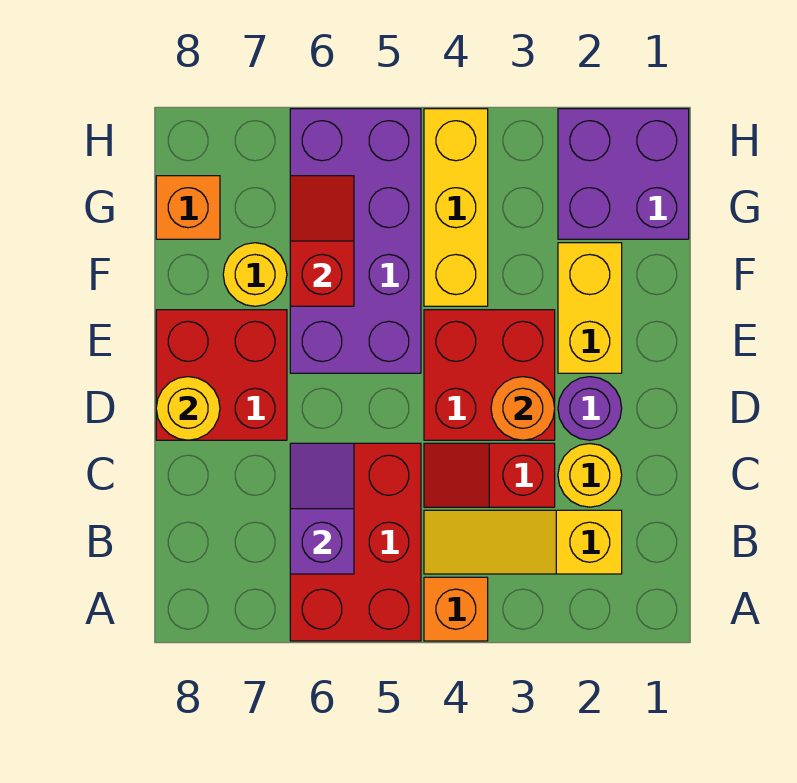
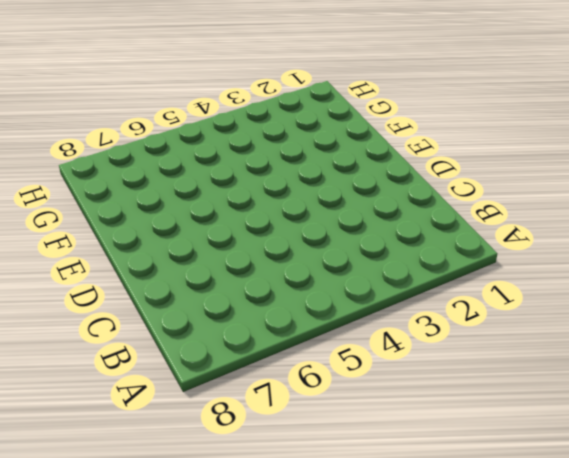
none -> orange 1x1 brick [424,577,488,641]
none -> red 2x3 brick [290,443,421,641]
none -> yellow 1x3 slope [424,510,622,574]

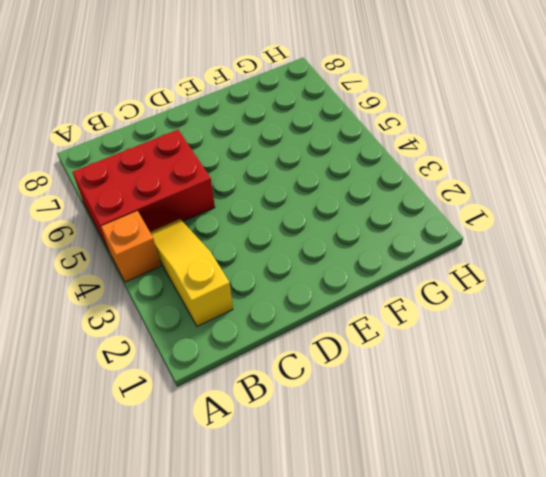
none -> yellow 1x1 round brick [558,444,622,507]
none -> red 1x2 slope [424,443,555,507]
none -> purple 1x1 round brick [558,377,622,440]

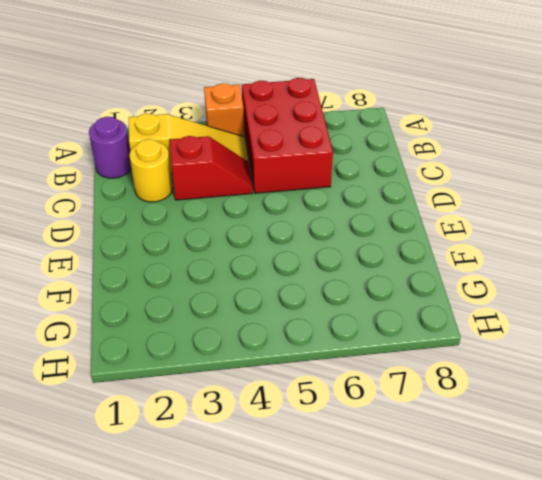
purple 1x1 round brick [89,117,131,178] -> purple 1x1 round brick moved to [558,377,622,440]
none -> red 2x2 brick [424,310,555,440]
none -> red 2x2 brick [156,310,287,440]
none -> yellow 1x2 brick [558,243,622,373]

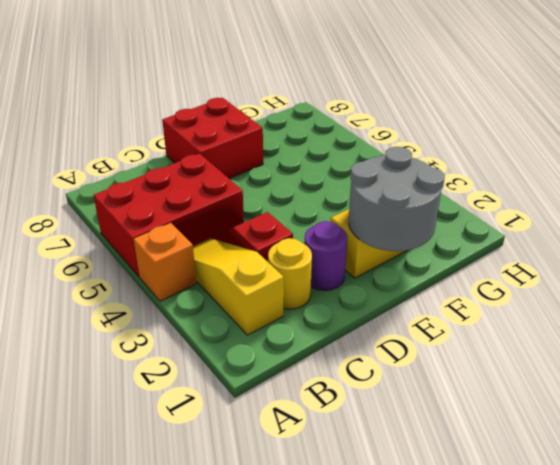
grey 2x2 round brick [349,147,445,251] -> none
none -> red 2x2 brick [424,310,555,440]
none -> purple 2x4 brick [290,109,421,373]
none -> yellow 1x3 brick [424,109,488,306]

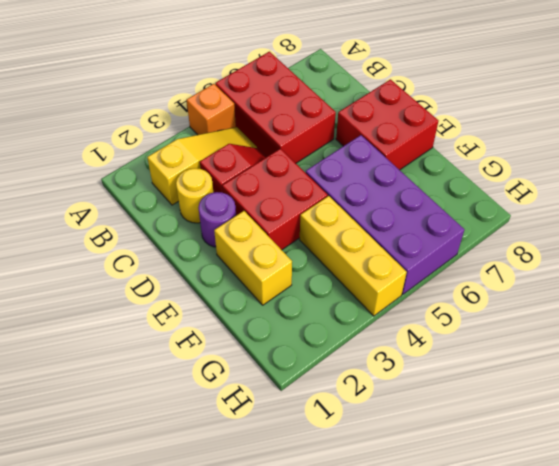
none -> yellow 1x1 round brick [223,243,287,306]
none -> purple 2x2 brick [558,109,689,239]
none -> orange 1x1 brick [156,176,220,239]

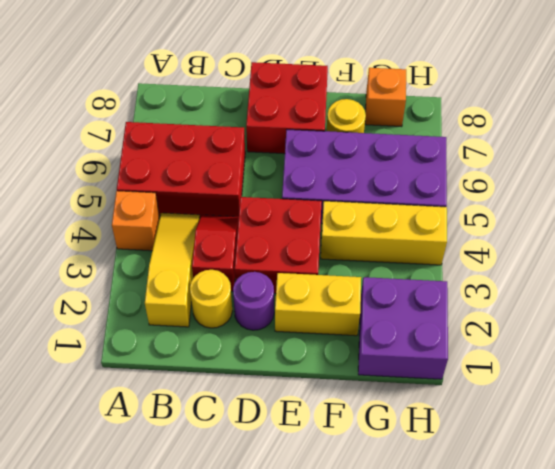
none -> purple 1x2 slope [290,443,354,574]
none -> orange 1x1 round brick [491,377,555,440]
none -> yellow 1x1 round brick [156,377,220,440]

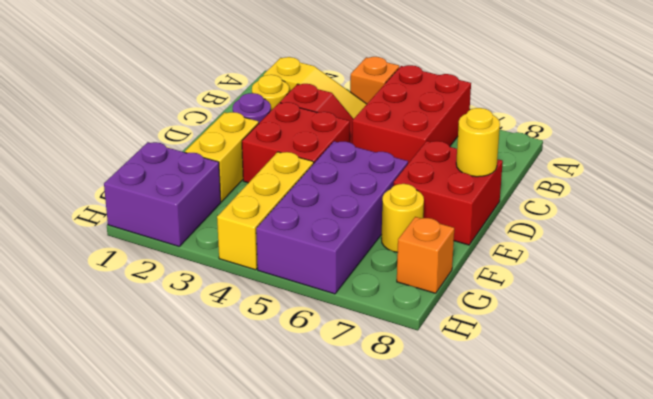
none -> purple 1x2 slope [290,443,354,574]
none -> orange 1x1 round brick [491,377,555,440]
none -> red 1x2 slope [290,176,354,306]

